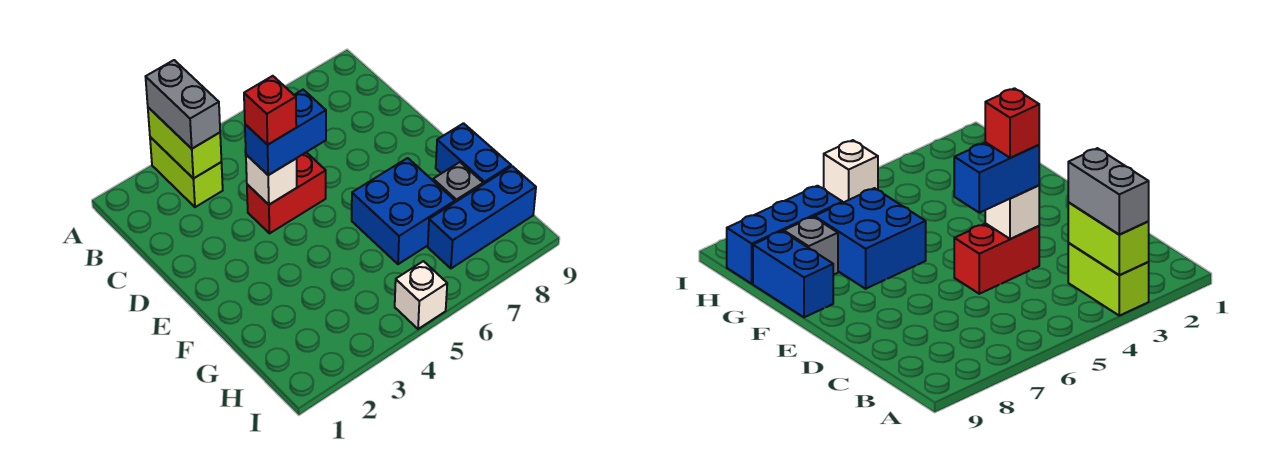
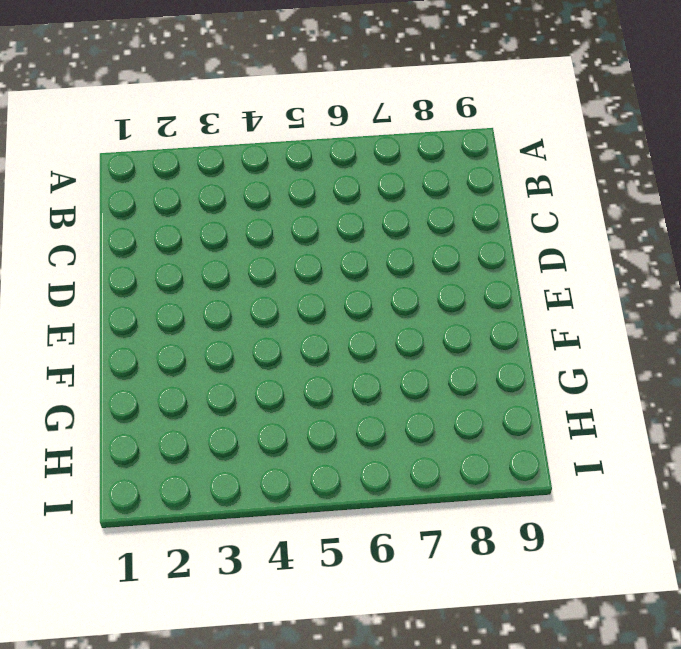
none -> lime 1x2 brick [150,137,223,207]
none -> red 1x2 brick [247,152,326,233]
none -> blue 2x2 brick [352,158,455,264]

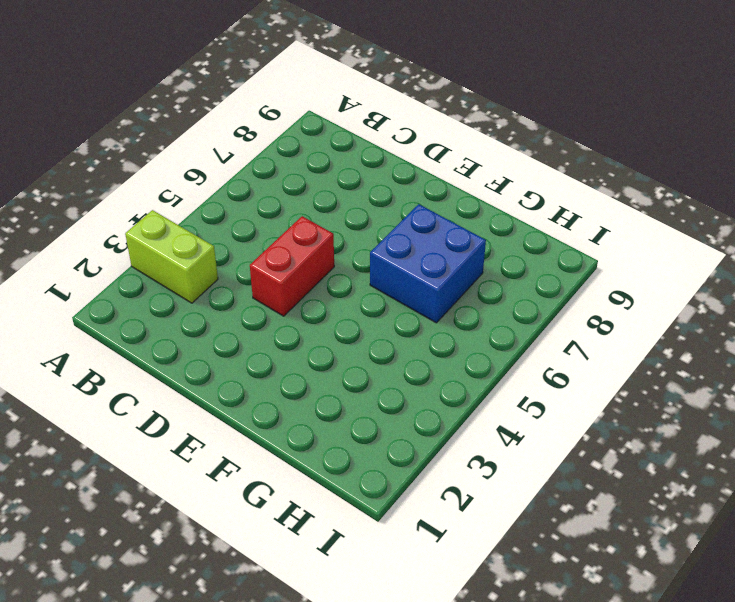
none -> blue 1x2 brick [436,123,511,184]
none -> grey 1x1 brick [433,162,483,202]
none -> blue 1x3 brick [428,166,536,268]

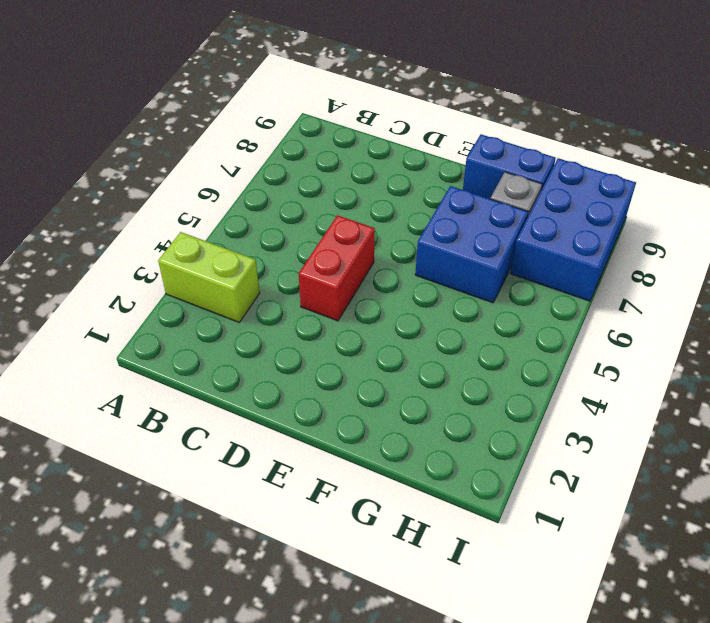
blue 2x3 brick [510,158,636,301] -> blue 1x3 brick [428,166,536,268]
none -> white 1x1 brick [395,261,447,329]
none -> lime 1x2 brick [148,107,221,179]
none -> white 1x1 brick [246,155,297,205]

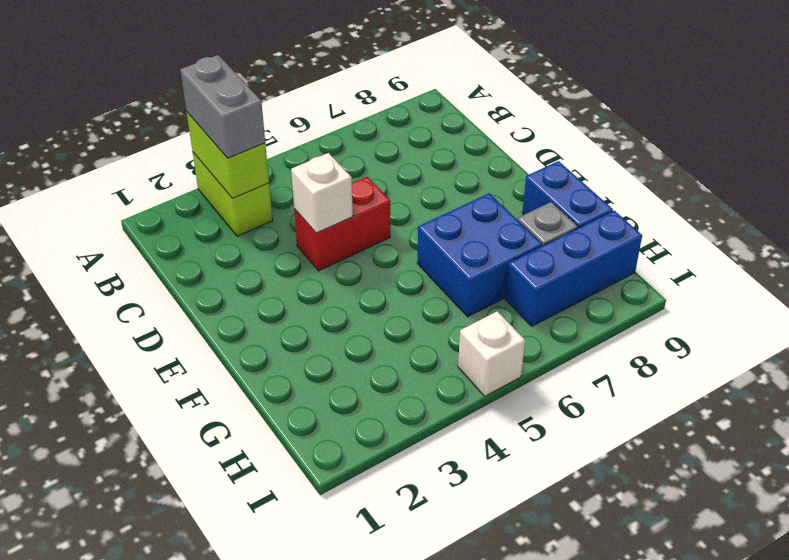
none -> blue 1x2 brick [245,90,326,175]
none -> red 1x1 brick [244,76,296,145]

